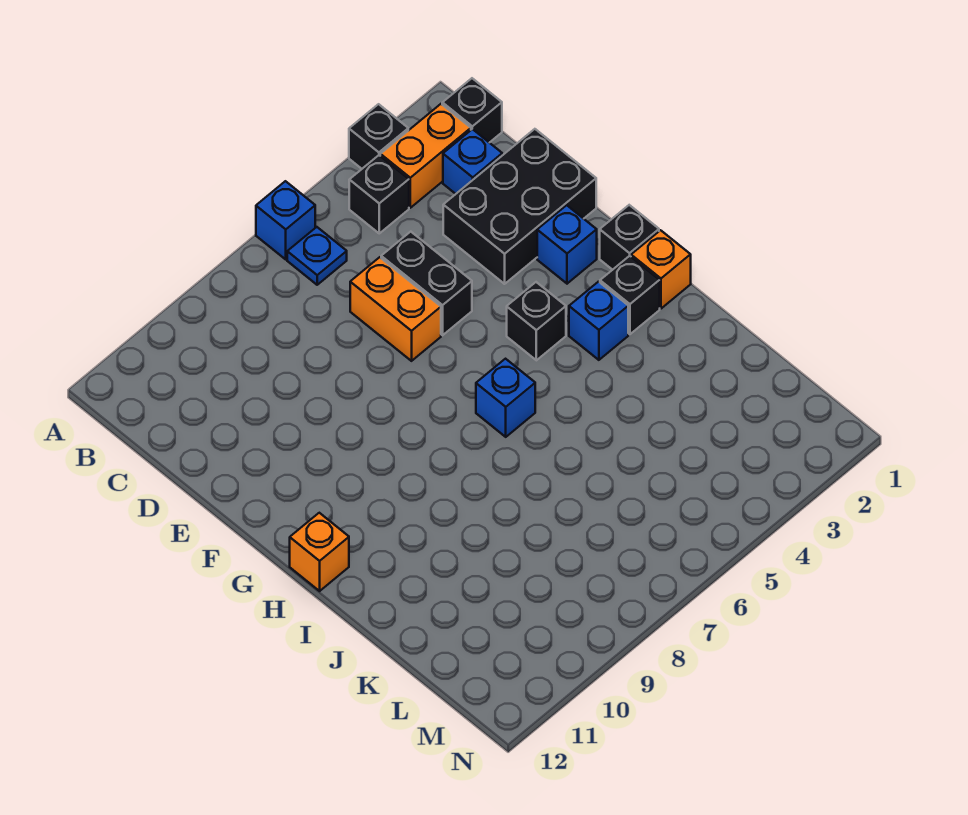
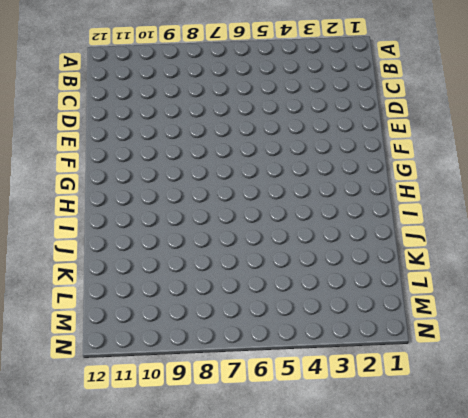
none -> black 1x1 brick [349,104,408,169]
none -> blue 1x1 brick [256,181,315,259]
none -> black 1x1 brick [442,78,502,143]

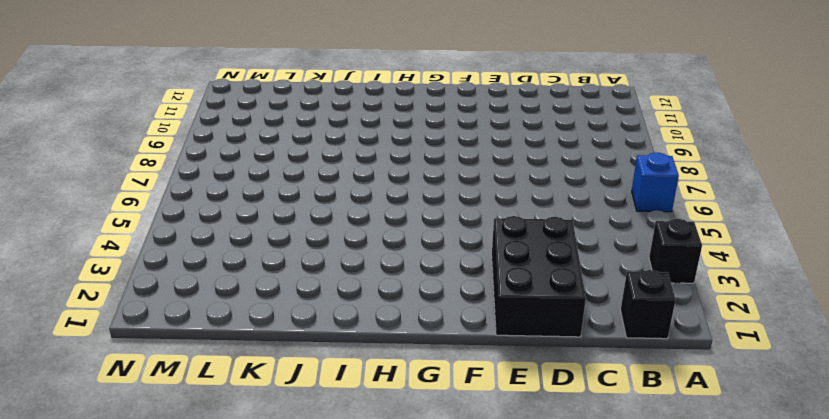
none -> orange 1x2 brick [380,104,471,208]
none -> black 1x1 brick [349,155,409,233]
none -> blue 1x1 plate [287,227,347,285]

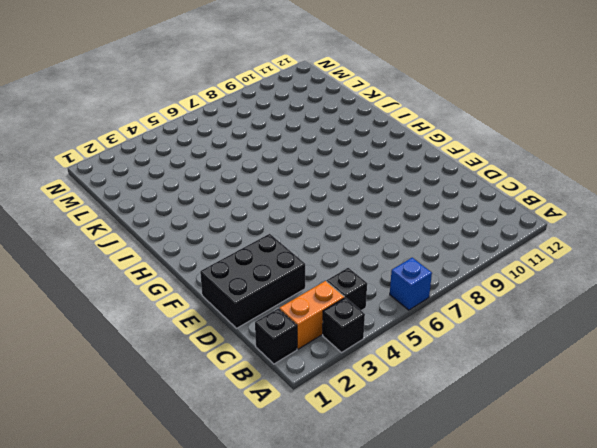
none -> blue 1x1 plate [287,227,347,285]
none -> blue 1x1 brick [443,129,502,194]
none -> black 1x2 brick [381,232,472,335]

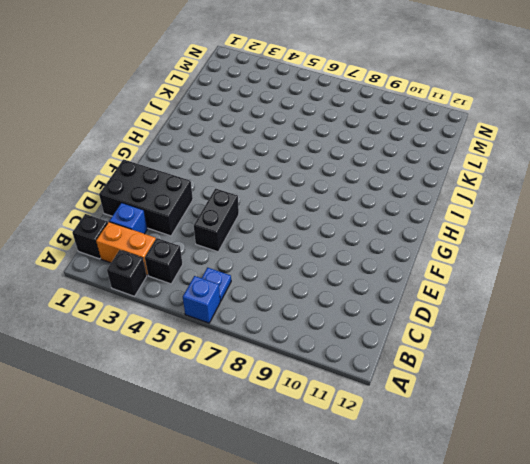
none -> orange 1x2 brick [350,257,441,361]
none -> blue 1x1 brick [537,205,597,284]
none -> black 1x1 brick [600,205,659,270]

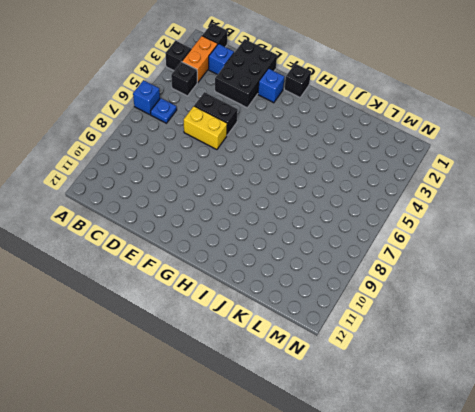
yellow 1x2 brick [184,106,227,150] -> orange 1x2 brick [350,257,441,361]
none -> black 1x1 brick [507,282,566,360]
none -> orange 1x1 brick [631,230,691,309]
none -> black 1x1 brick [600,256,660,334]

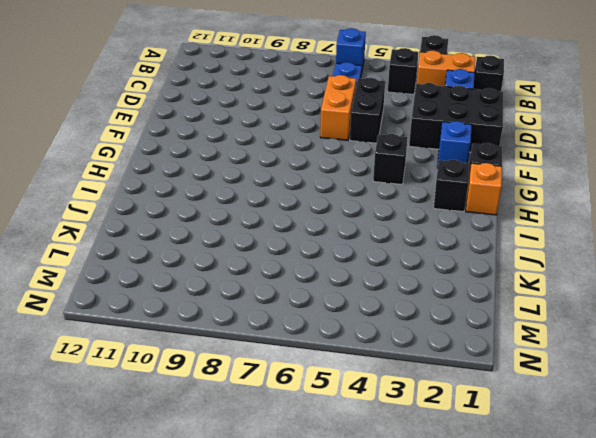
none -> blue 1x1 brick [569,282,628,360]
none -> blue 1x1 brick [476,359,535,437]
none -> orange 1x1 brick [290,513,349,591]

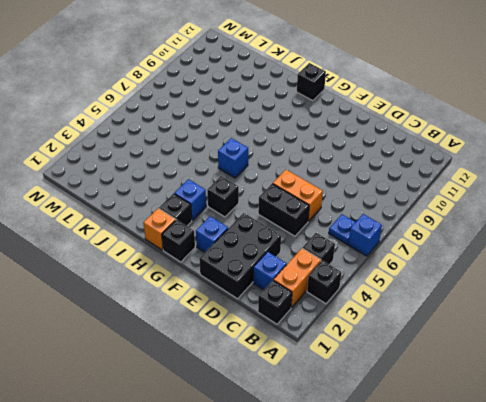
black 1x1 brick [297,63,326,101] -> orange 1x1 brick [290,513,349,591]

